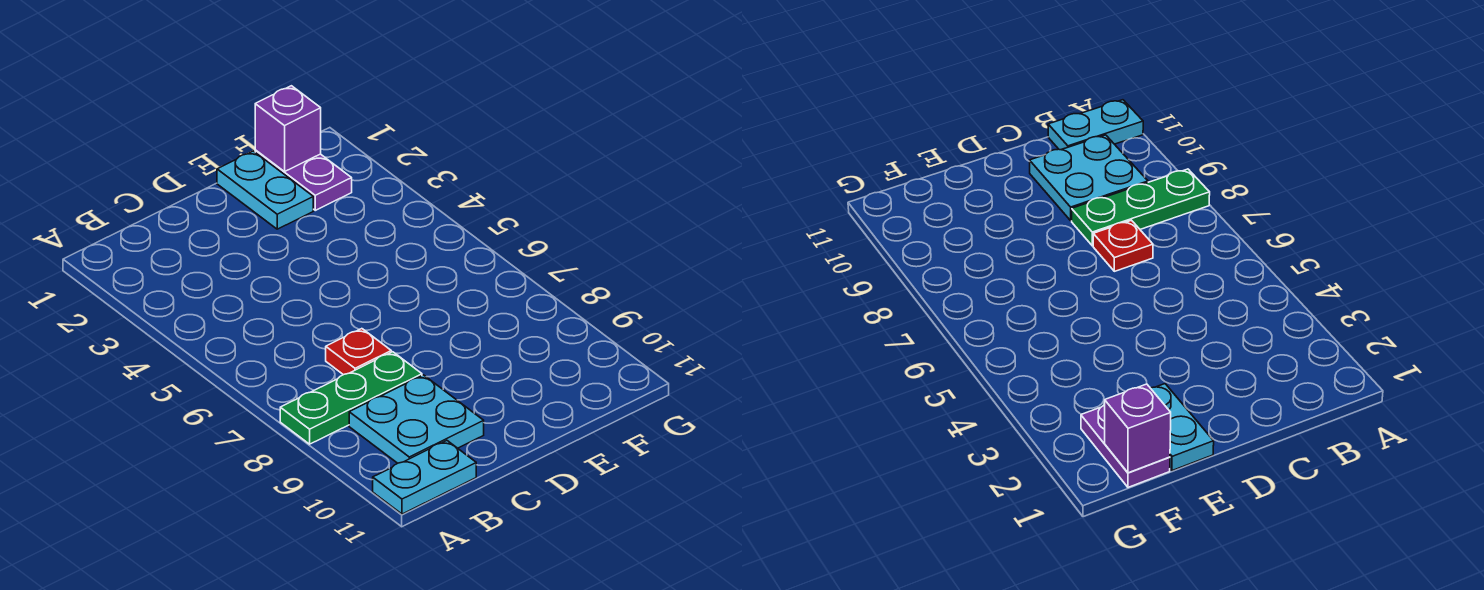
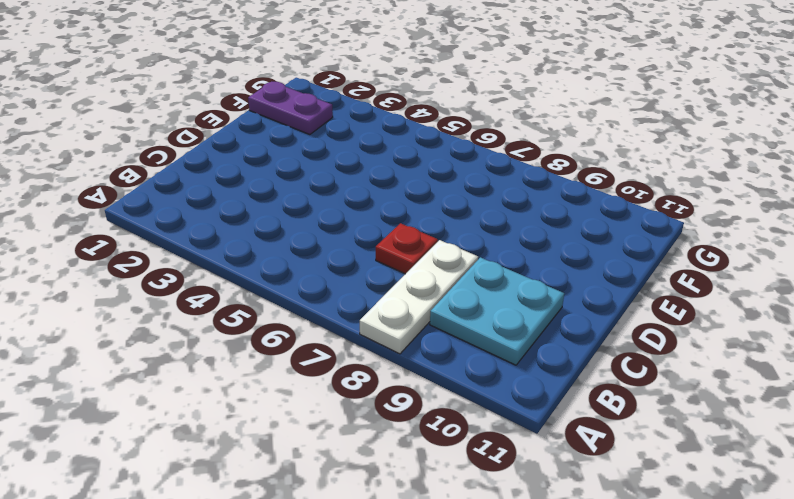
white 1x3 plate [360,240,478,354] -> green 1x3 plate [280,352,422,444]
none -> cyan 1x2 plate [373,441,476,514]
none -> cyan 1x2 plate [217,151,313,229]

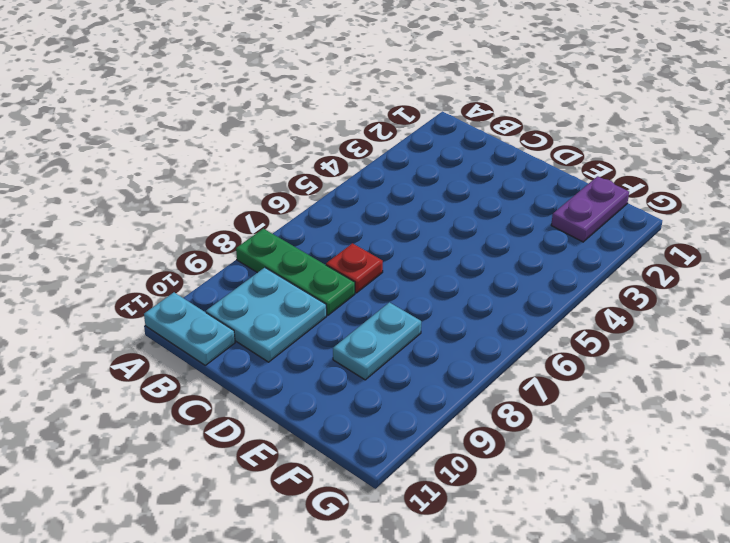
cyan 1x2 plate [333,302,421,380] -> cyan 1x2 plate moved to [217,151,313,229]
none -> purple 1x1 brick [255,86,321,172]

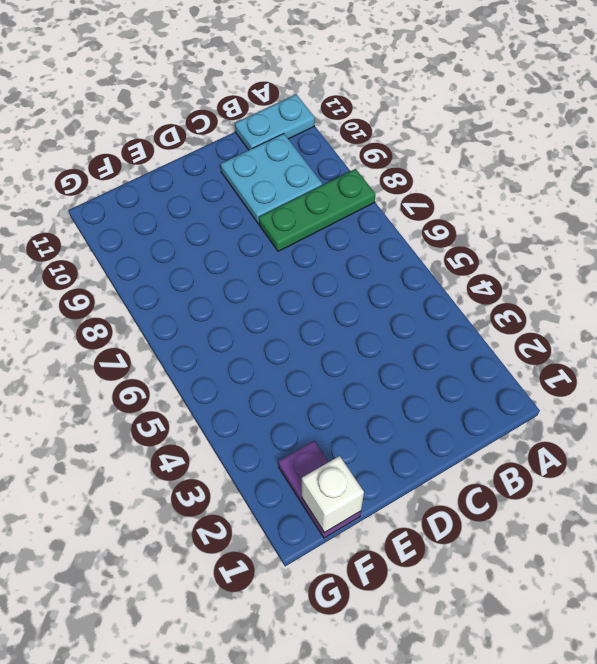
white 1x1 brick [302,456,364,533] -> purple 1x1 brick [255,86,321,172]
none -> red 1x1 plate [326,329,391,375]
none -> cyan 1x2 plate [217,151,313,229]

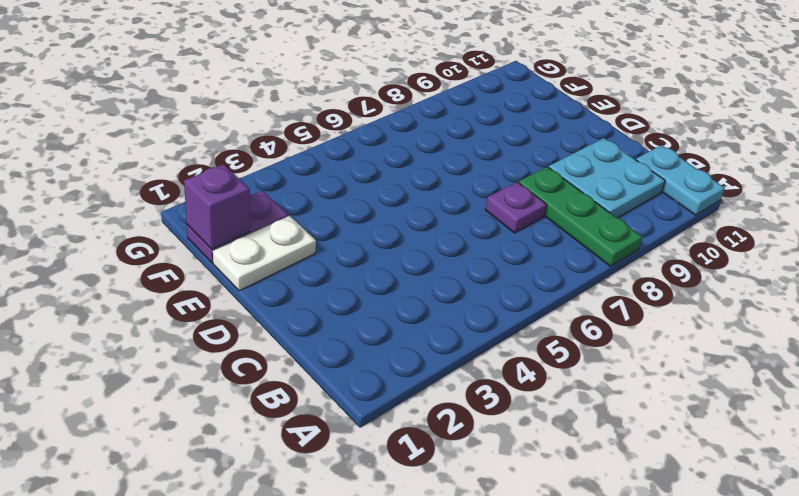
purple 1x1 plate [485,182,547,233] -> red 1x1 plate [326,329,391,375]
white 1x2 plate [213,216,316,291] -> cyan 1x2 plate [217,151,313,229]

